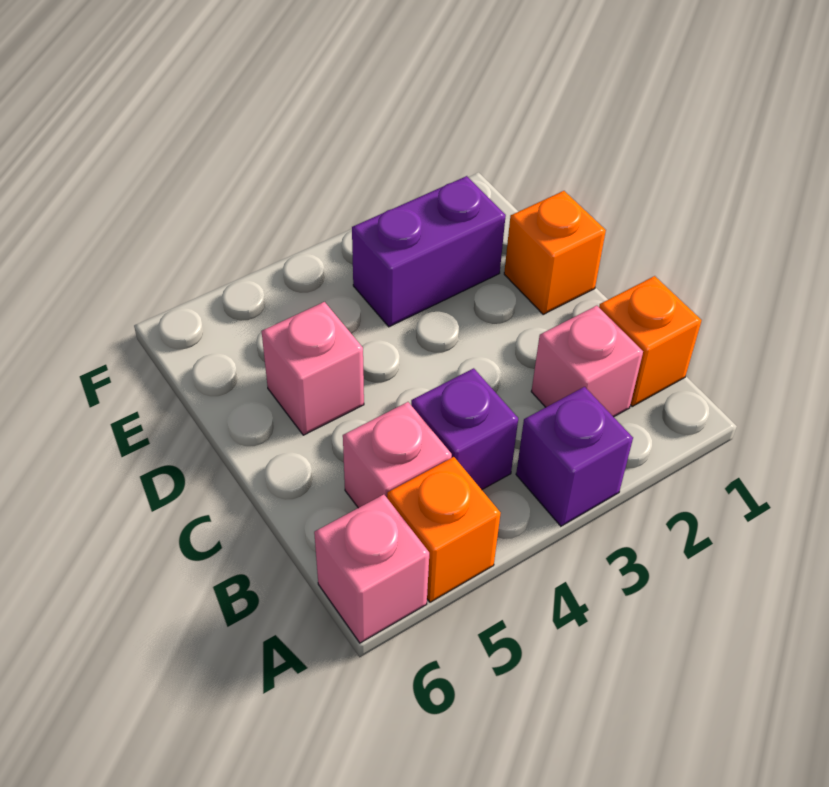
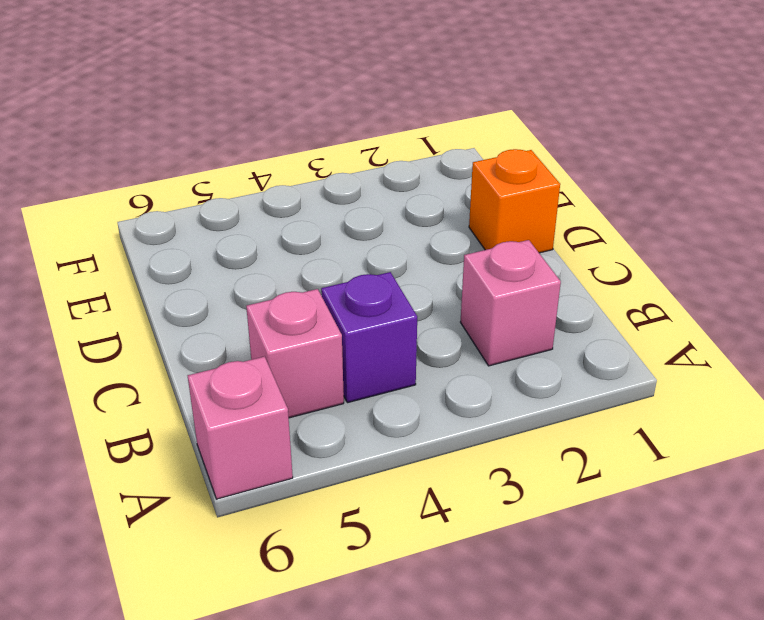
none -> purple 1x1 brick [516,387,633,526]
none -> orange 1x1 brick [387,457,501,602]

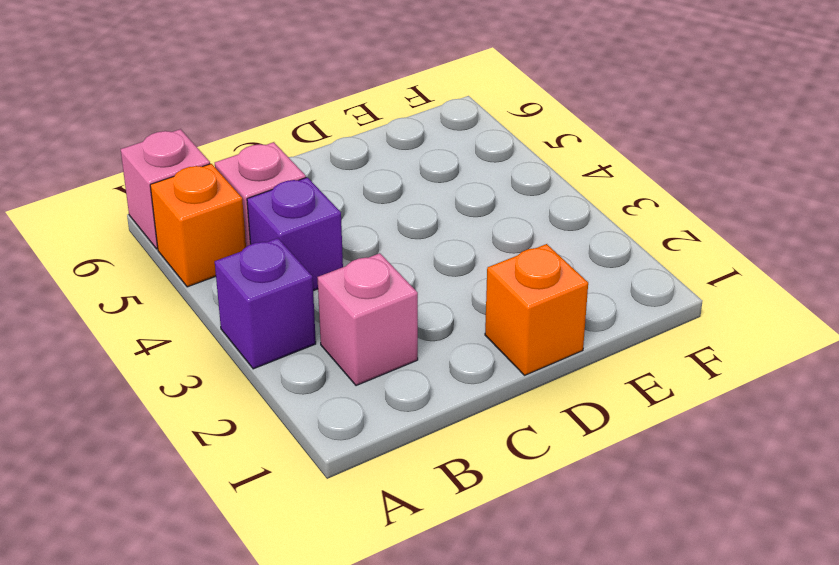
none -> orange 1x1 brick [599,276,702,406]
none -> pink 1x1 brick [262,302,364,435]

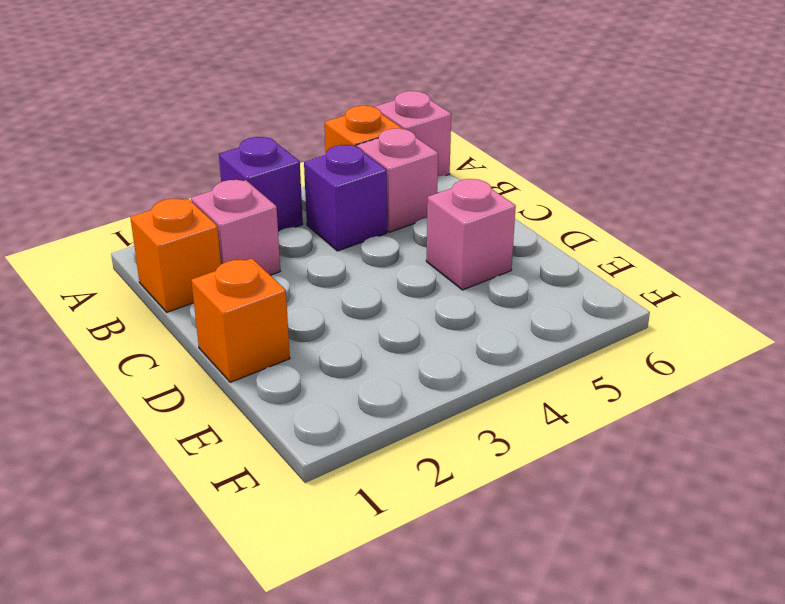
none -> purple 1x2 brick [352,176,506,327]

